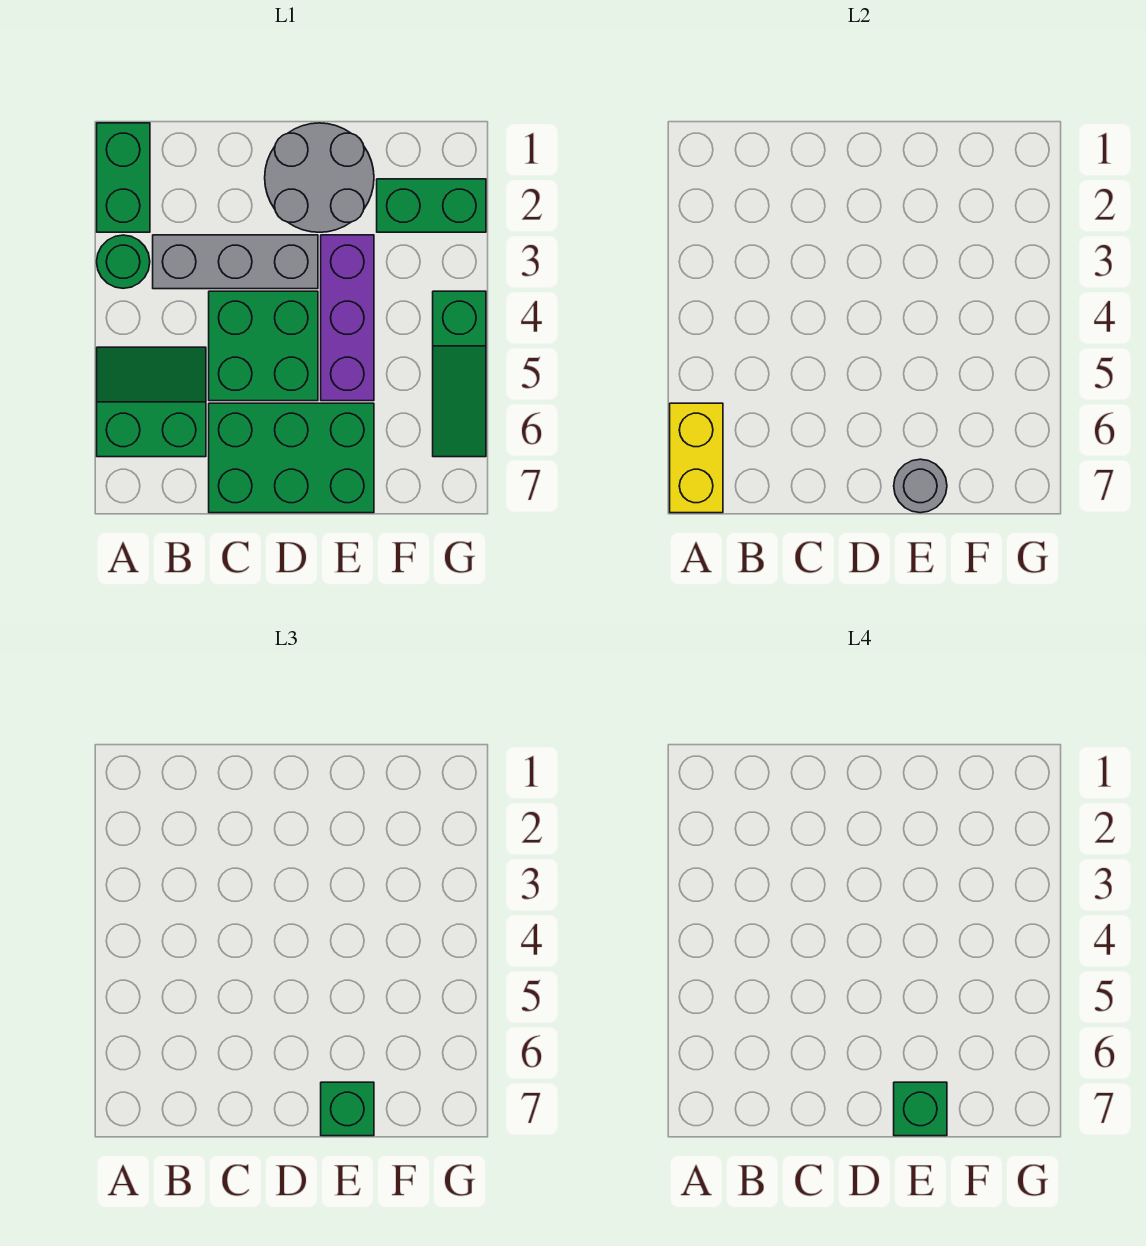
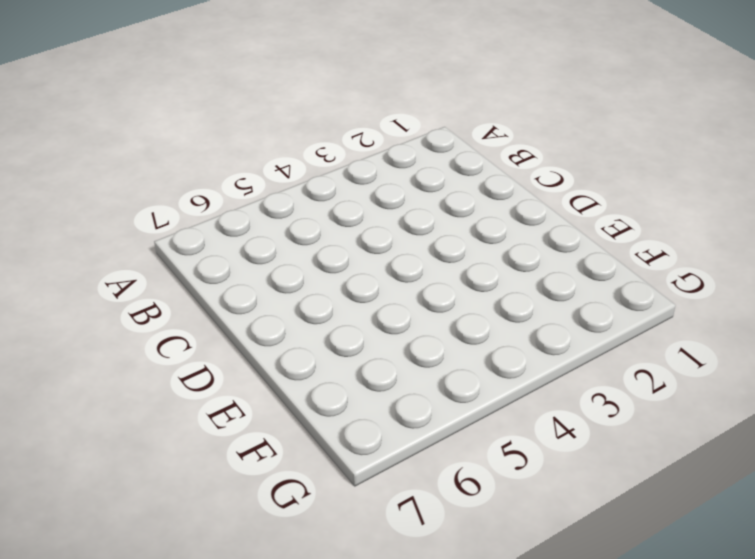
none -> green 1x2 brick [97,123,150,232]
none -> green 1x1 round brick [97,235,150,288]
none -> green 2x2 slope [97,347,206,457]

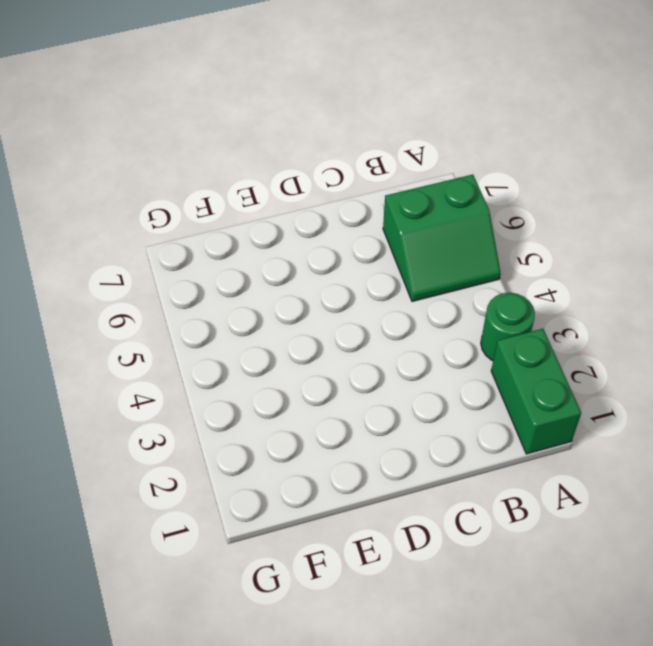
none -> grey 1x3 brick [153,235,318,289]
none -> green 2x2 brick [209,291,318,401]
none -> green 2x3 brick [209,403,374,513]

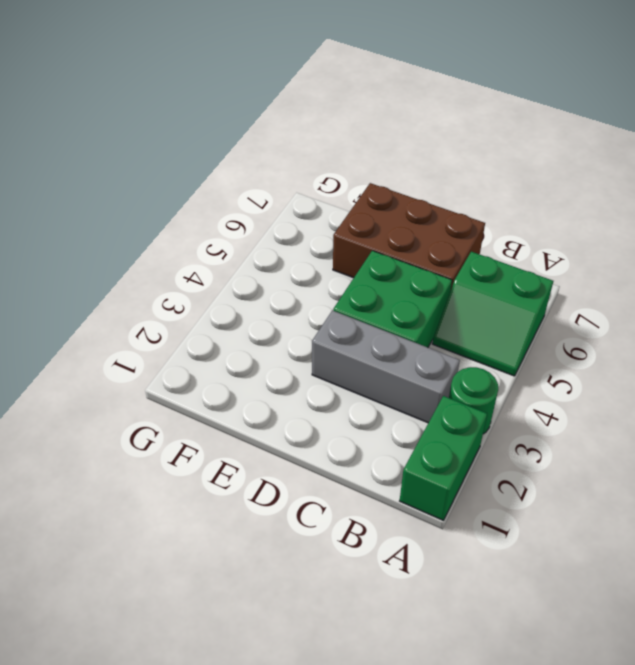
brown 2x3 brick [333,183,485,288] -> green 2x3 brick [209,403,374,513]
none -> grey 2x2 round brick [265,123,374,232]
none -> purple 1x3 brick [321,235,374,401]
none -> green 1x2 brick [377,179,486,232]

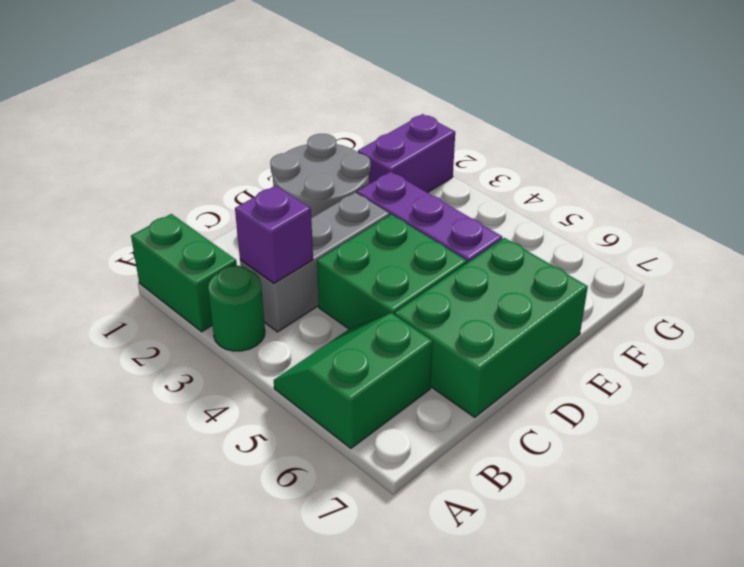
purple 1x1 brick [235,186,313,283] -> none
purple 1x2 brick [358,114,455,193] -> green 1x2 brick [377,179,486,232]
none -> green 1x3 slope [433,291,486,457]
none -> yellow 1x2 brick [670,403,723,513]
none -> grey 1x1 round brick [894,459,947,513]

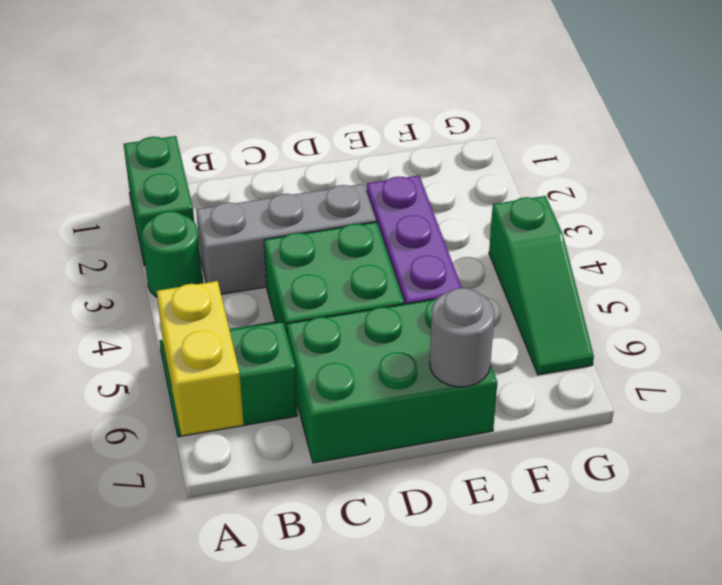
none -> grey 2x2 round brick [265,123,374,232]
none -> green 1x2 brick [377,179,486,232]
none -> green 1x1 brick [321,1082,374,1136]

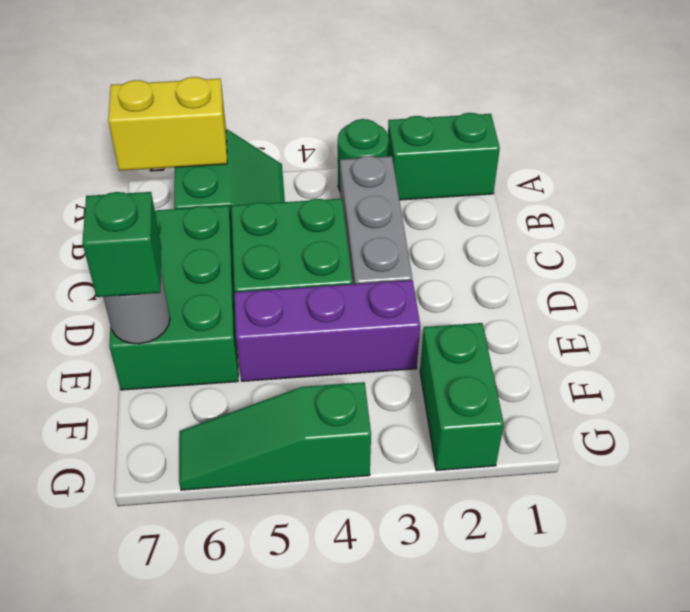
none -> grey 2x2 round brick [265,123,374,232]
none -> green 1x1 brick [894,1082,947,1136]

